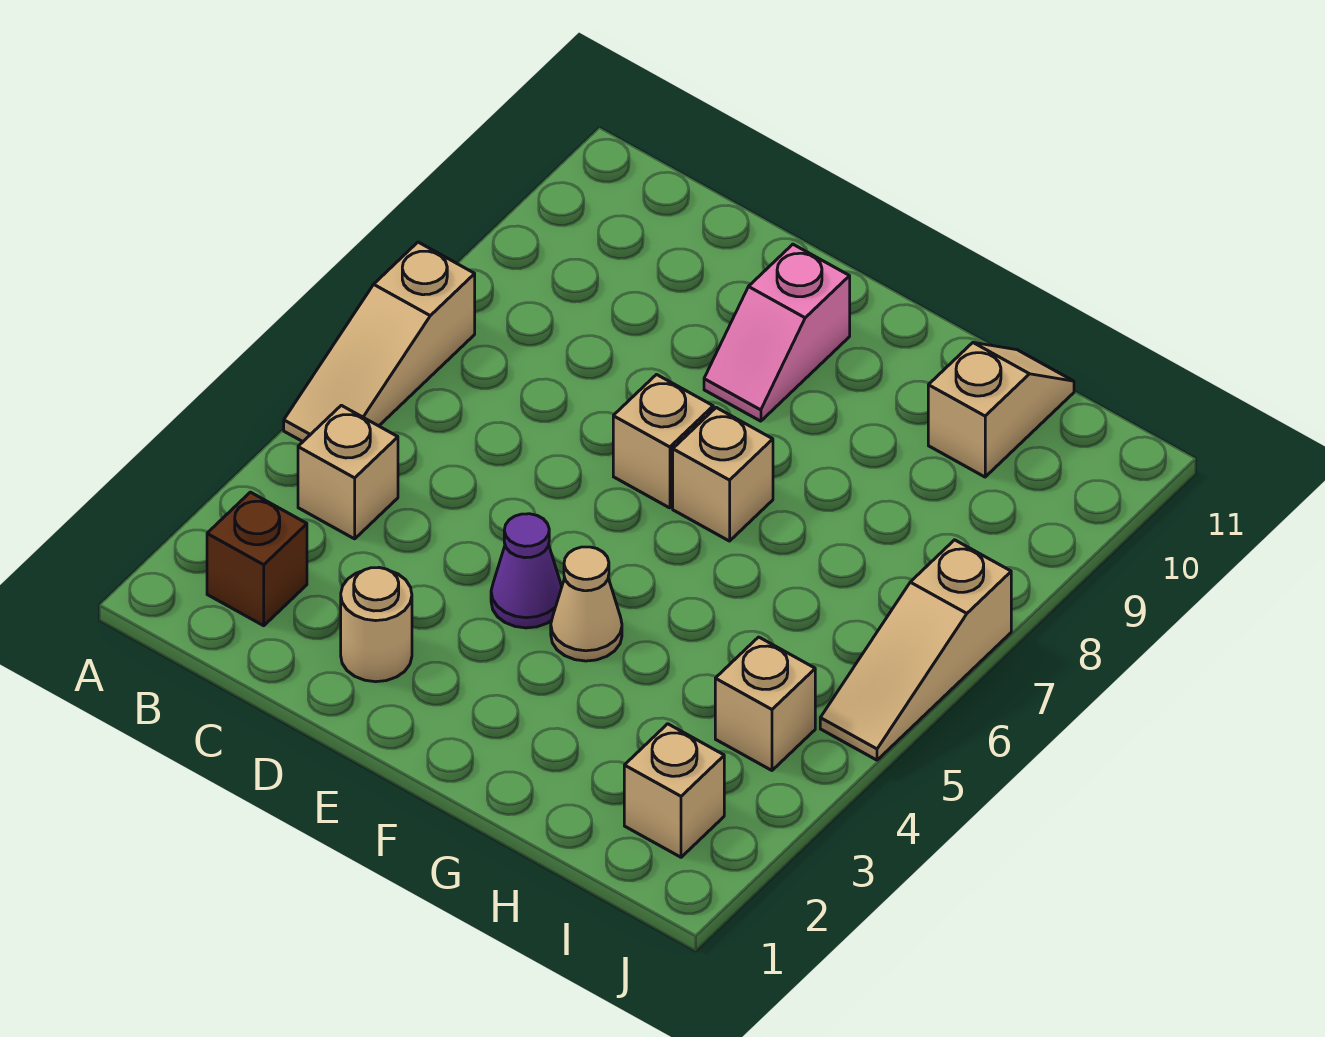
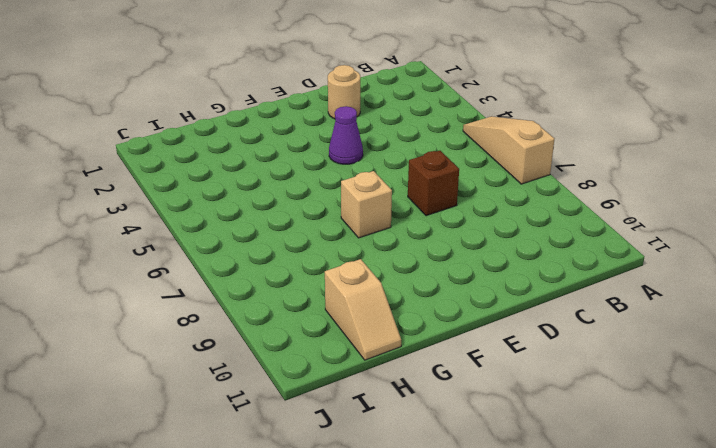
brown 1x1 brick [408,151,459,216] -> brown 1x1 brick moved to [207,492,307,626]
none -> tan 1x1 brick [298,405,398,539]
none -> tan 1x1 brick [613,375,713,508]
none -> pink 1x2 slope [704,244,850,421]

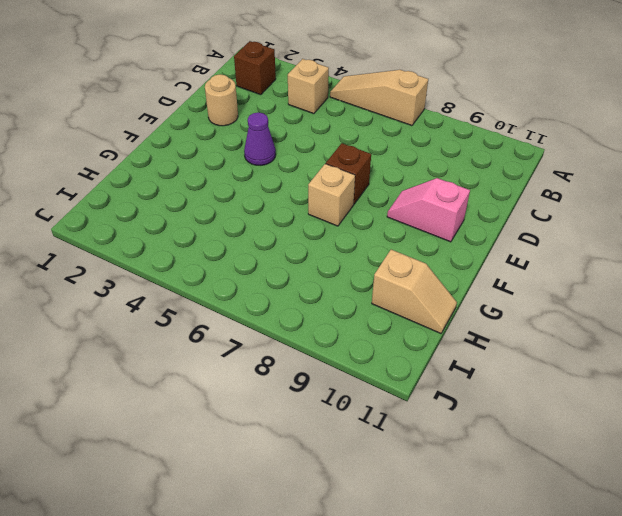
brown 1x1 brick [326,143,371,204] -> tan 1x1 brick [613,375,713,508]
none -> tan 1x1 cone [551,547,622,661]
none -> tan 1x1 brick [624,724,724,857]
none -> tan 1x1 brick [715,637,815,770]

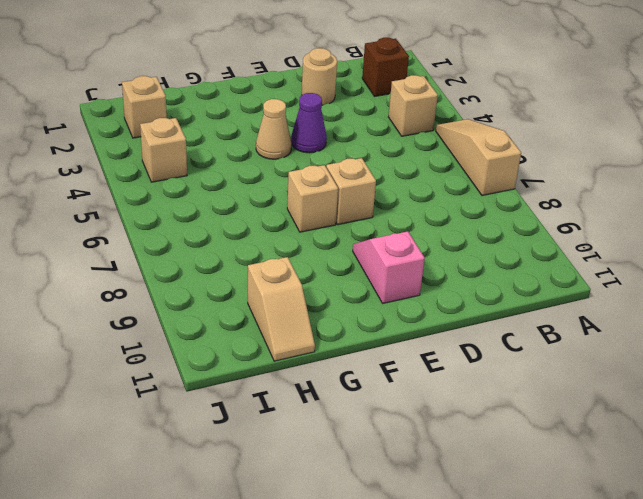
none -> tan 1x3 slope [820,540,1011,760]

